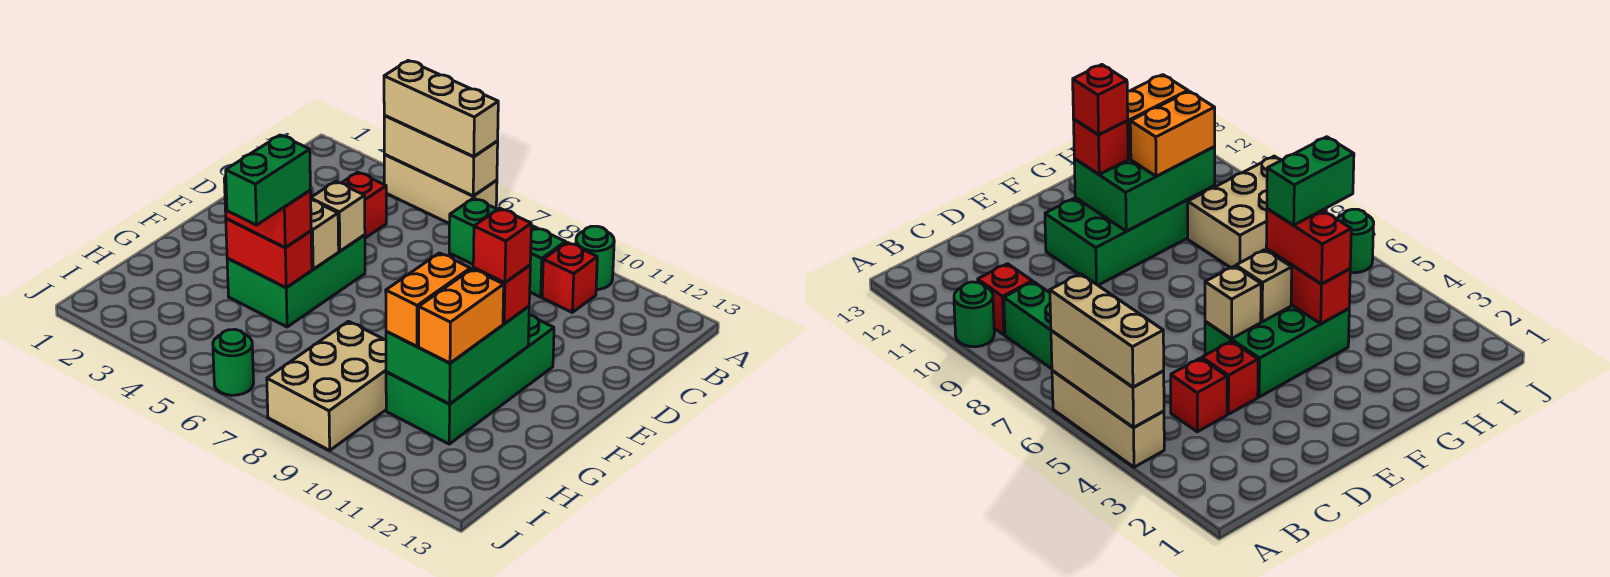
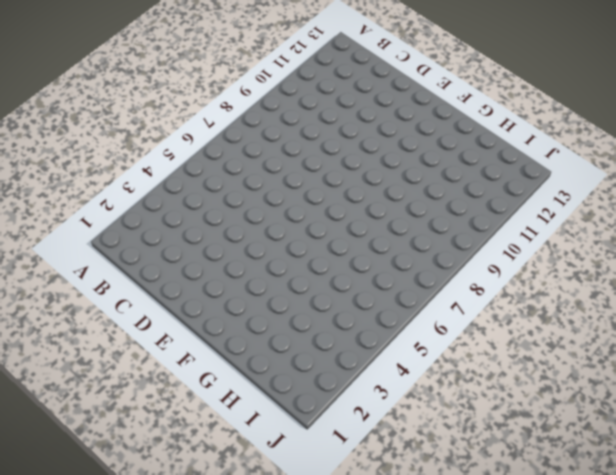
none -> tan 1x3 brick [384,155,497,223]
none -> green 1x1 round brick [576,226,614,290]
none -> green 1x3 brick [449,198,565,297]

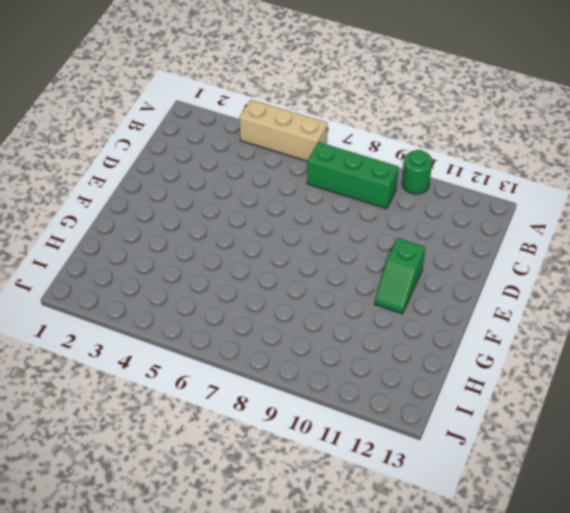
green 1x2 slope [375,238,425,314] -> green 2x4 brick [386,315,554,444]
none -> red 1x1 brick [542,242,597,312]
none -> red 1x1 brick [342,172,386,238]
none -> red 1x1 brick [1202,341,1258,414]

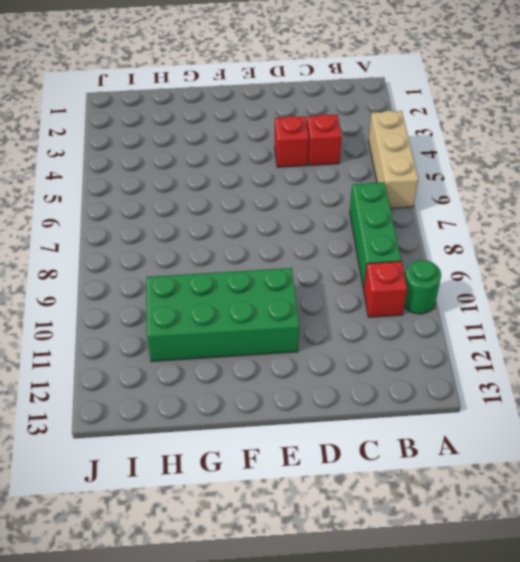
none -> green 2x3 brick [227,235,365,327]
none -> tan 2x3 brick [267,321,386,450]
none -> green 1x1 round brick [213,329,254,395]

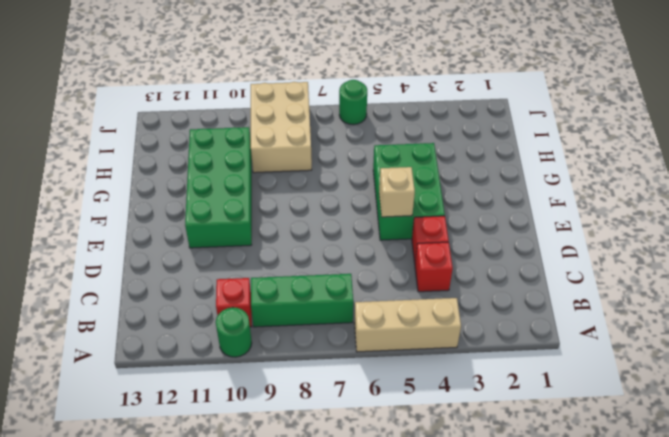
none -> tan 1x3 brick [384,116,498,196]
none -> tan 1x1 brick [311,200,339,269]
none -> green 2x3 brick [386,306,529,404]

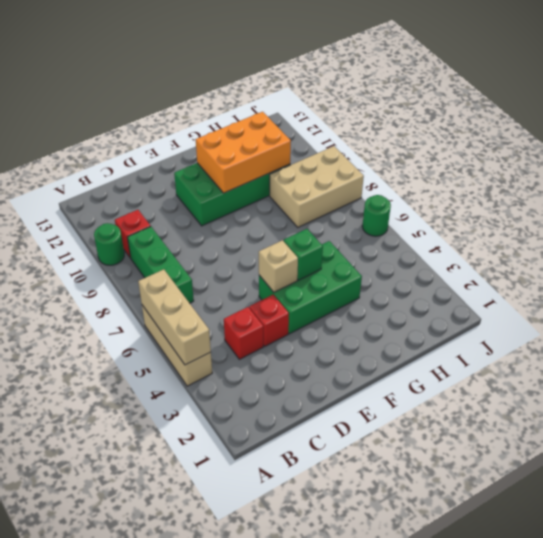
green 1x1 brick [284,229,323,280] -> tan 1x1 brick [311,200,339,269]
orange 2x3 brick [196,112,291,193] -> green 2x3 brick [386,306,529,404]
none -> red 1x2 brick [226,219,312,288]
none -> tan 1x3 brick [384,61,498,157]
none -> red 1x1 brick [473,265,530,324]

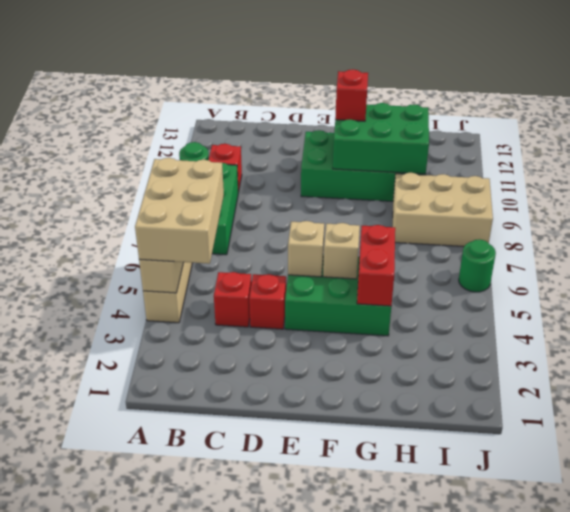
tan 2x3 brick [135,158,224,264] -> tan 1x3 brick [384,61,498,157]
none -> red 1x2 brick [224,177,311,248]
none -> orange 1x2 brick [386,253,471,347]
none -> orange 1x2 brick [419,269,504,363]

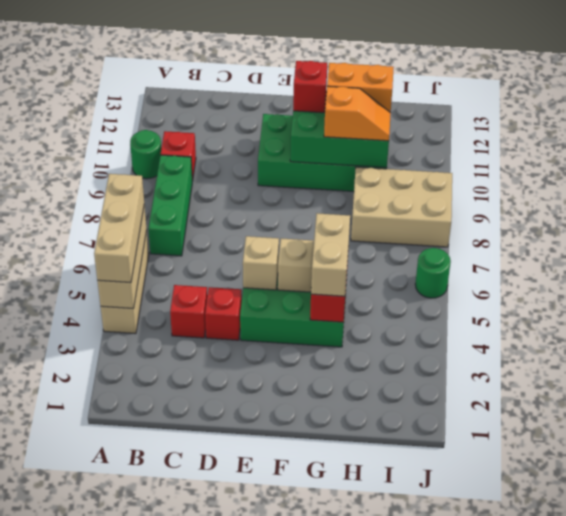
tan 1x2 brick [311,213,350,296] -> red 1x2 brick [224,177,311,248]
orange 1x2 slope [324,86,391,141] -> orange 1x2 brick [386,253,471,347]
none -> red 1x1 brick [473,208,531,283]
none -> green 1x2 brick [226,135,310,225]

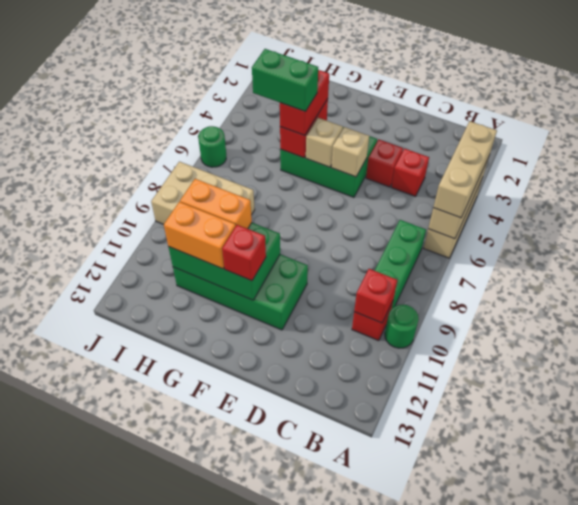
red 1x1 brick [354,269,397,323] -> red 1x1 brick moved to [473,208,531,283]

